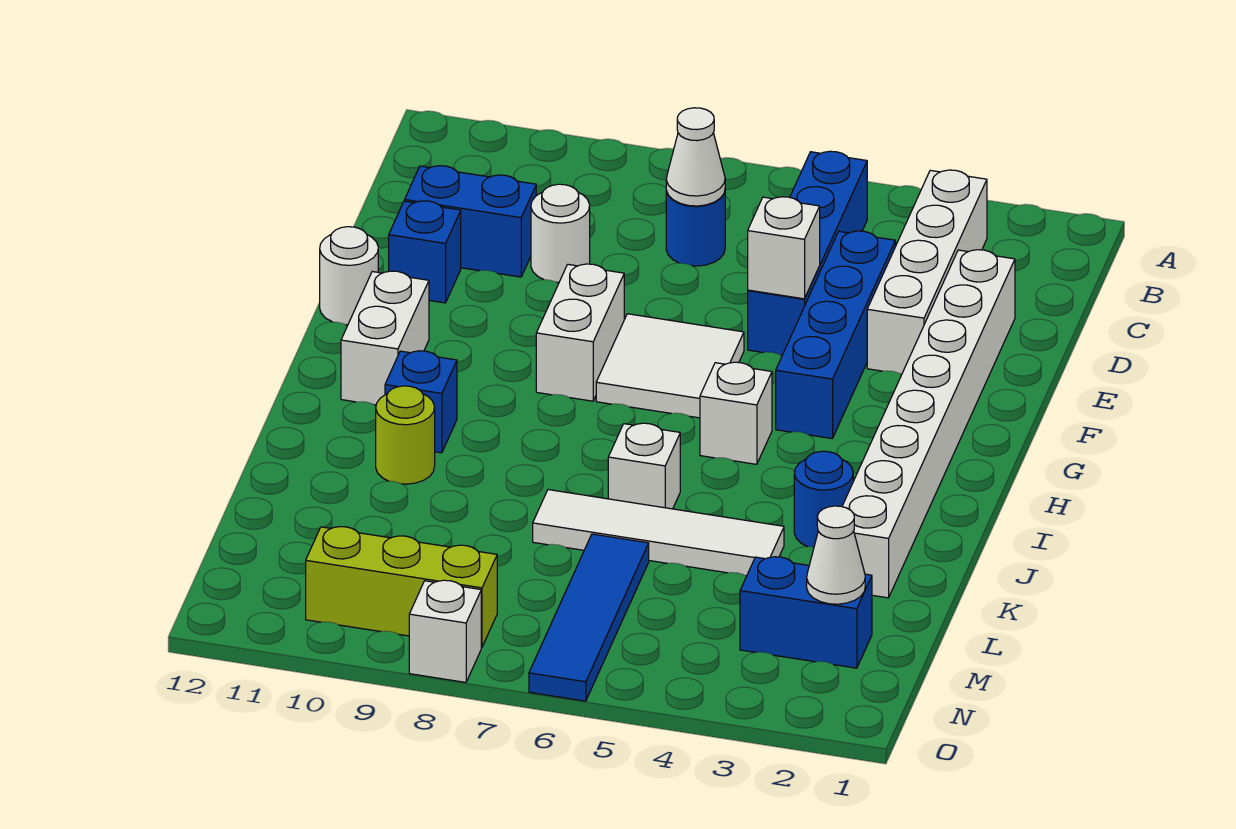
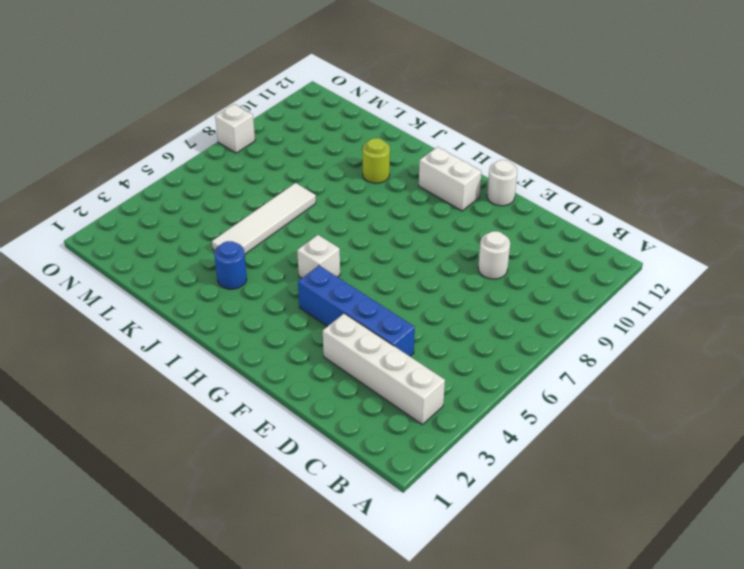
none -> blue 1x4 brick [748,151,867,355]
none -> blue 1x1 round brick [666,191,725,266]
none -> white 1x8 brick [842,250,1015,598]

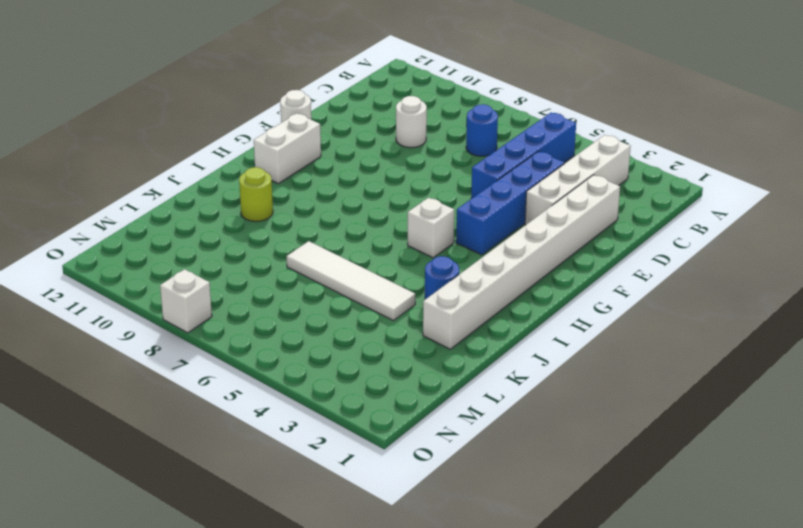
none -> blue 1x2 brick [405,166,536,277]
none -> blue 1x1 brick [389,201,461,303]
none -> white 2x2 tile [596,314,744,418]

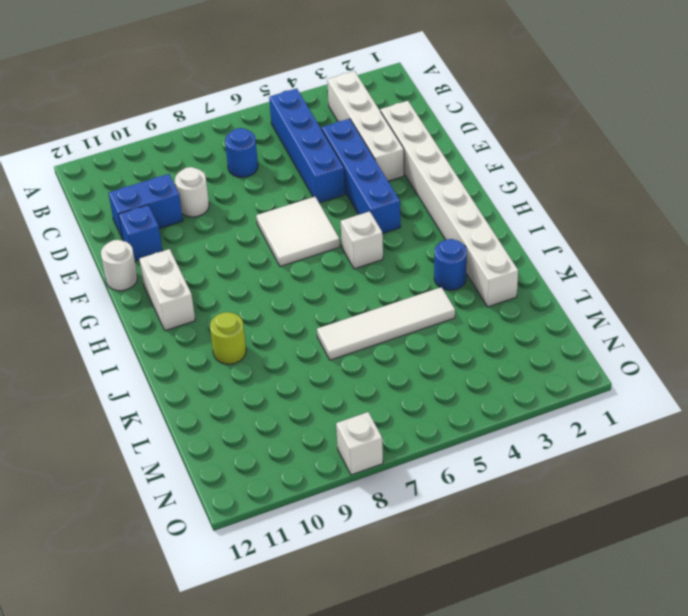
none -> white 1x2 brick [536,264,624,401]
none -> blue 1x1 brick [385,351,457,453]
none -> white 1x1 brick [608,423,680,509]

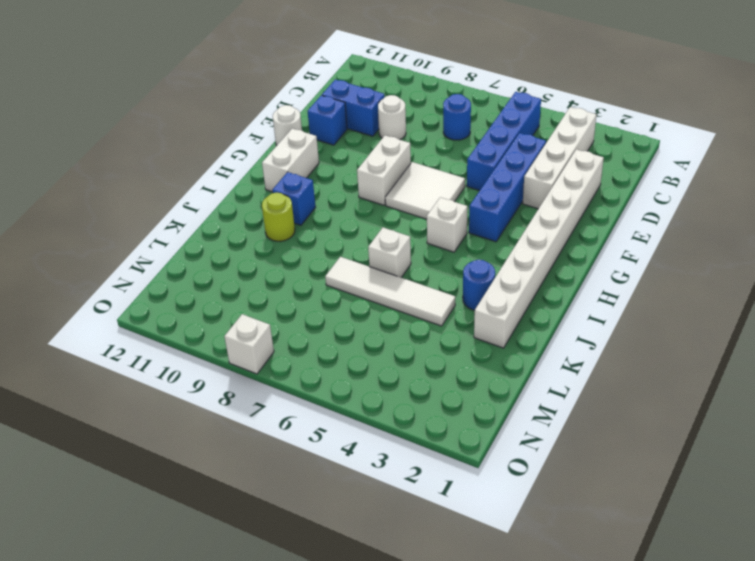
none -> blue 1x4 tile [529,534,649,701]
none -> blue 1x2 brick [740,557,872,668]
none -> lime 1x3 brick [306,527,497,647]

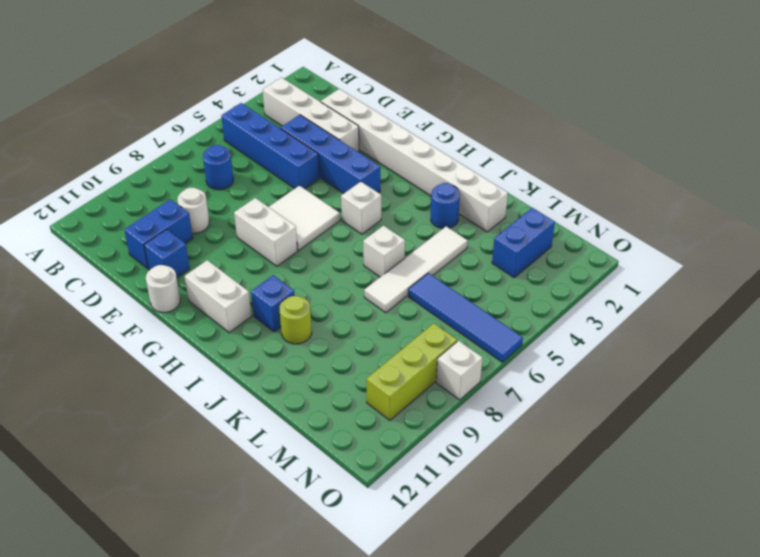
none -> white 1x1 cone [666,108,725,206]
none -> white 1x1 brick [748,197,820,299]
none -> white 1x1 cone [807,506,865,604]

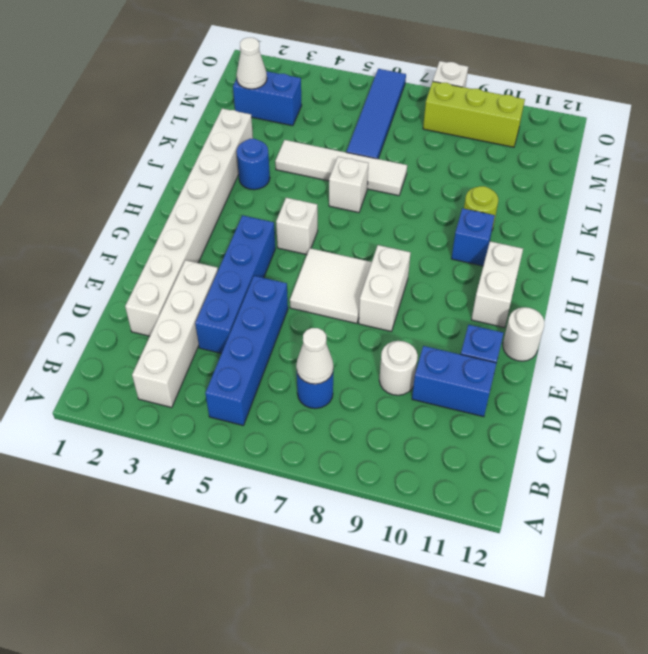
none -> white 1x1 brick [748,197,820,299]

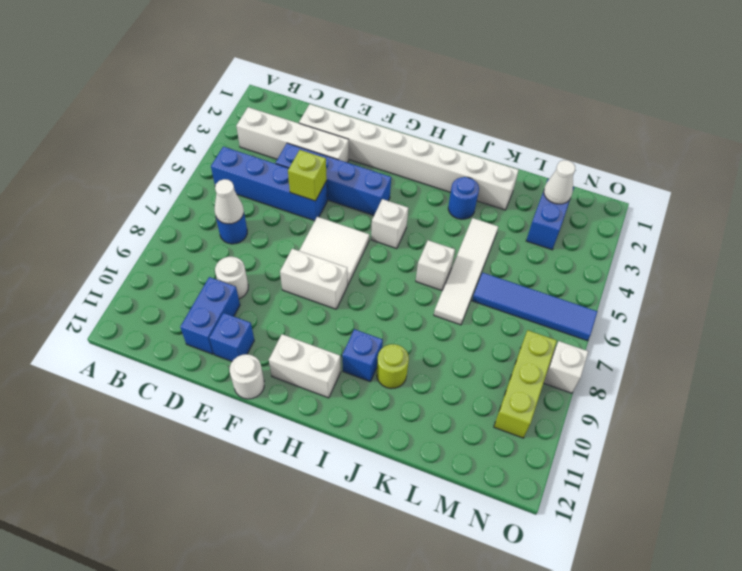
lime 1x1 brick [288,150,327,201] -> white 1x1 brick [748,197,820,299]

